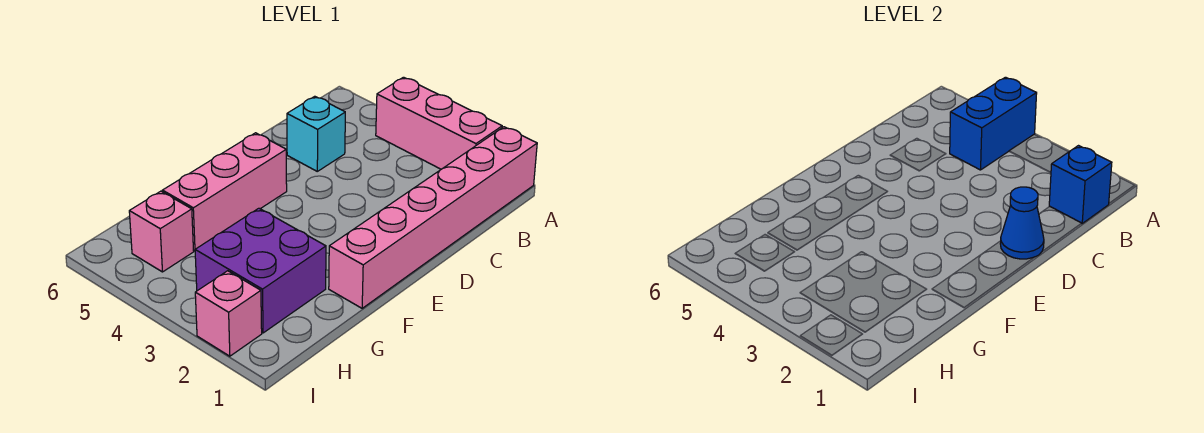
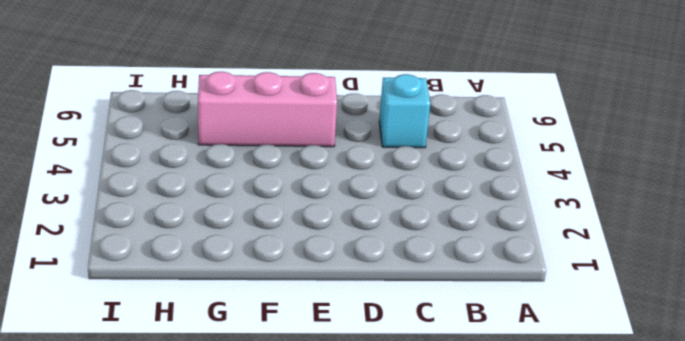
none -> pink 1x6 brick [329,127,537,308]
none -> pink 1x3 brick [376,77,502,169]

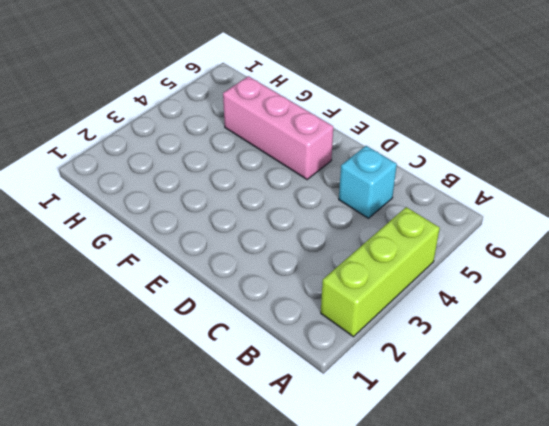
lime 1x3 brick [321,207,440,337] -> pink 1x3 brick [376,77,502,169]
none -> pink 1x6 brick [329,127,537,308]
none -> purple 2x2 brick [195,208,326,333]

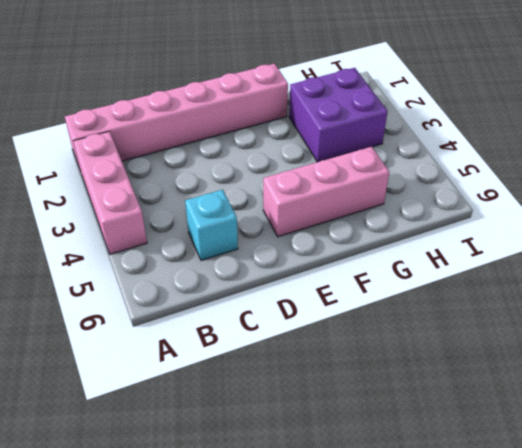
none -> pink 1x1 brick [129,191,194,272]
none -> pink 1x1 brick [195,271,262,356]

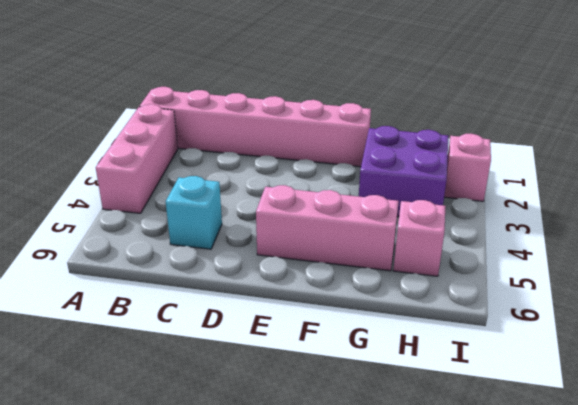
none -> blue 1x2 brick [950,77,1037,170]
none -> blue 1x1 brick [1049,146,1112,223]

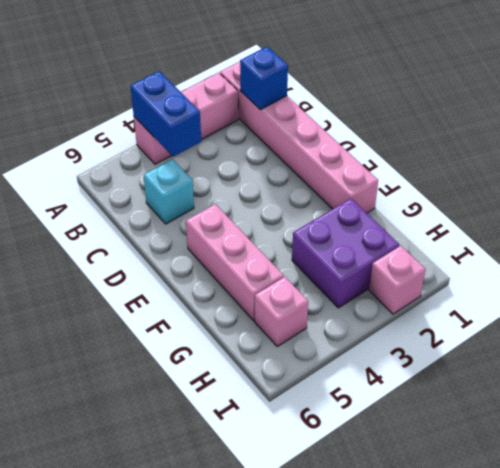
none -> blue 1x1 cone [1000,187,1044,259]

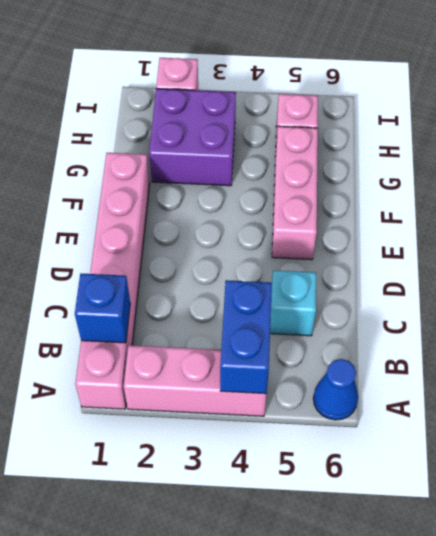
blue 1x1 cone [313,359,358,420] -> blue 1x1 cone moved to [1000,187,1044,259]

